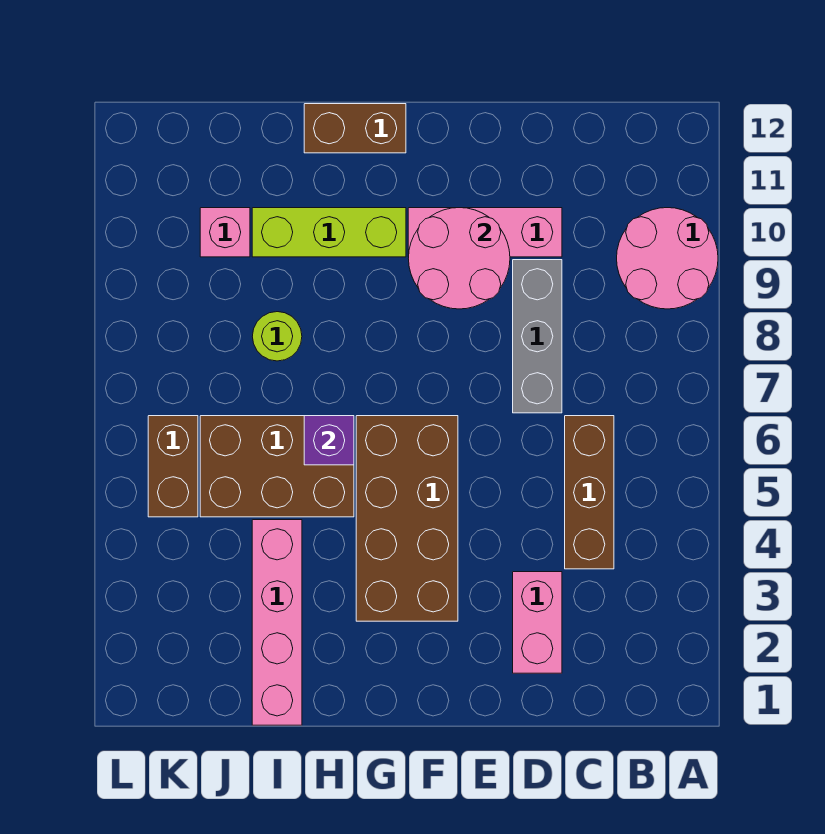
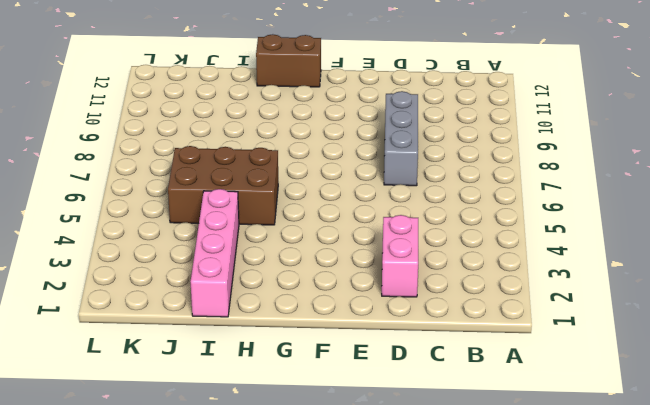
none -> pink 2x2 round brick [617,208,718,309]
none -> brown 1x3 brick [565,416,614,569]
none -> pink 1x3 brick [408,208,562,257]

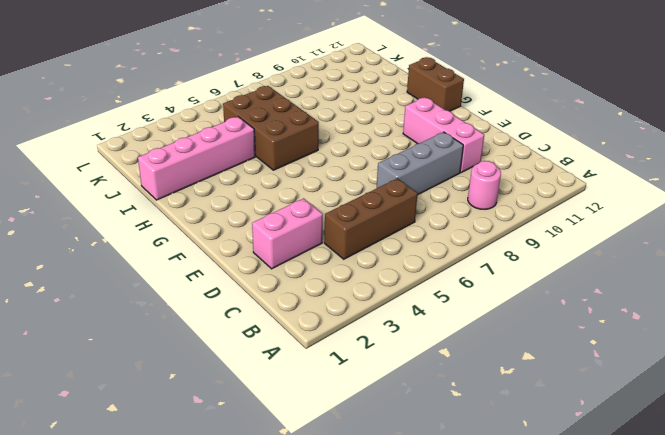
pink 1x1 round brick [468,161,501,209] -> pink 2x2 round brick [617,208,718,309]
none -> brown 2x4 brick [356,416,458,621]
none -> lime 1x3 brick [252,208,406,257]
none -> lime 1x1 round brick [252,312,302,361]

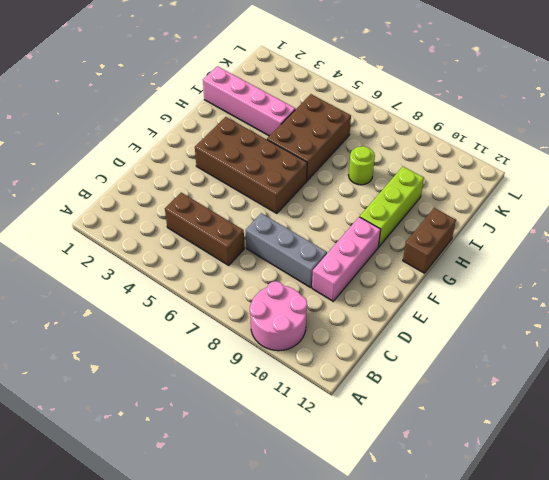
none -> pink 1x2 brick [513,572,562,673]
none -> pink 1x1 brick [200,208,250,257]
none -> brown 1x2 brick [148,416,198,517]

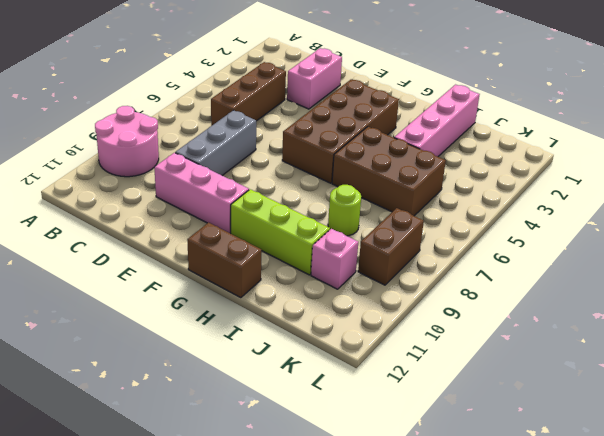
brown 1x2 brick [358,208,424,285] -> brown 1x2 brick moved to [148,416,198,517]
none -> pink 2x2 round brick [408,208,510,309]
none -> purple 1x1 brick [304,416,354,465]

